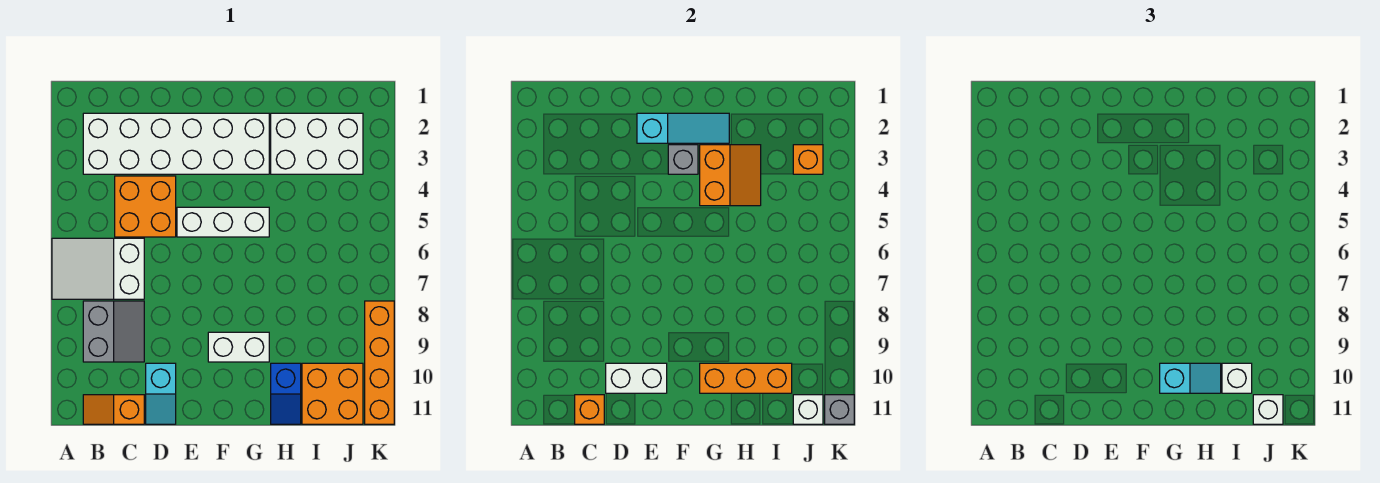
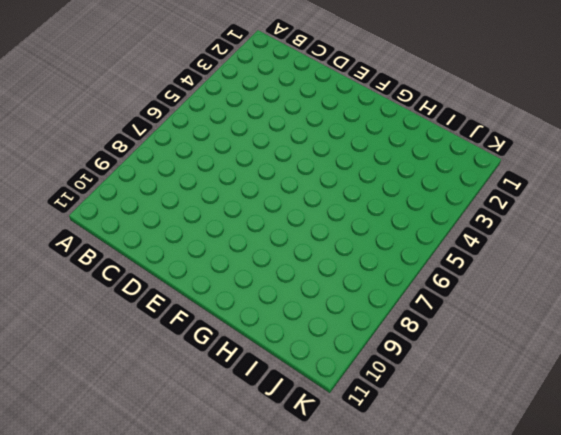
none -> white 2x3 slope [52,238,144,299]
none -> white 2x6 brick [83,113,269,174]
none -> grey 2x2 slope [83,301,144,362]

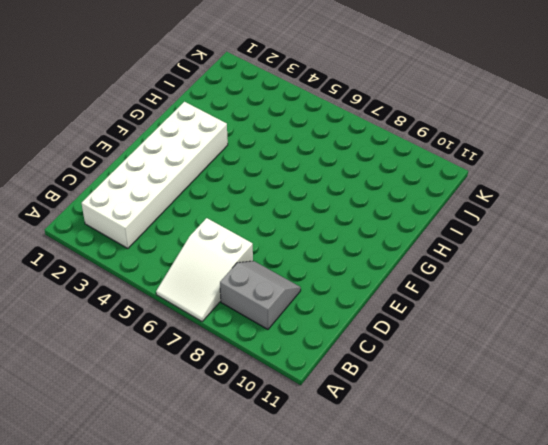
none -> orange 1x2 slope [83,395,144,424]
none -> orange 2x2 brick [115,176,176,237]
none -> cyan 1x2 slope [146,363,176,424]

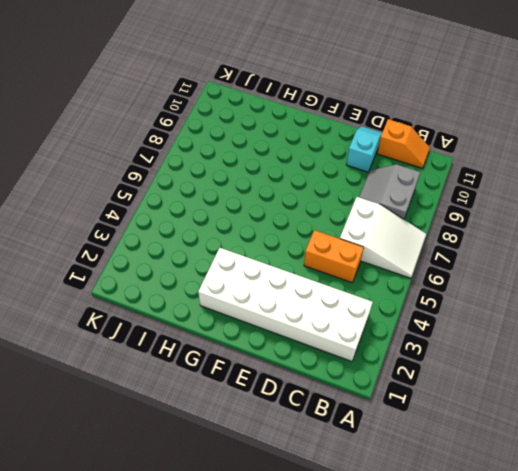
orange 1x2 brick [304,230,364,282] -> orange 2x2 brick [115,176,176,237]
none -> white 1x3 brick [177,207,269,237]
none -> white 1x2 brick [208,332,269,362]
none -> white 2x3 brick [271,113,363,174]

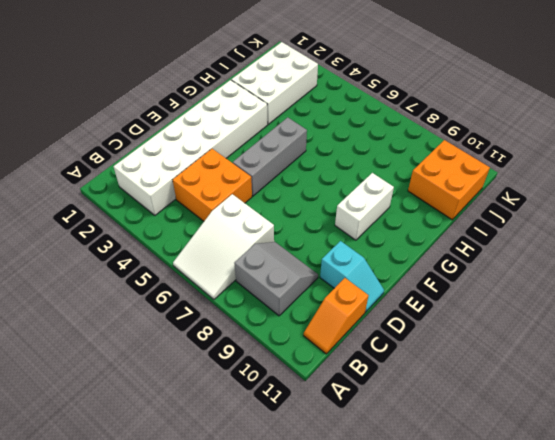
grey 1x3 brick [233,117,307,196] -> white 1x3 brick [177,207,269,237]
none -> blue 1x2 slope [271,363,301,424]
none -> orange 1x4 brick [365,301,394,424]
none -> orange 1x1 brick [575,395,604,424]

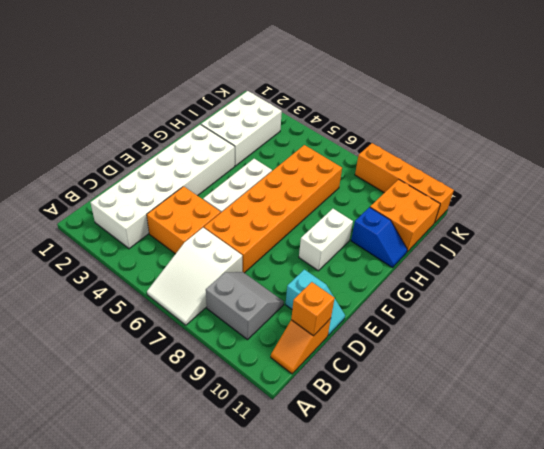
orange 2x6 brick [204,145,342,273] -> none
none -> white 1x2 brick [606,363,667,393]
none -> cyan 1x3 slope [637,113,729,143]
none -> grey 1x1 brick [668,145,698,174]

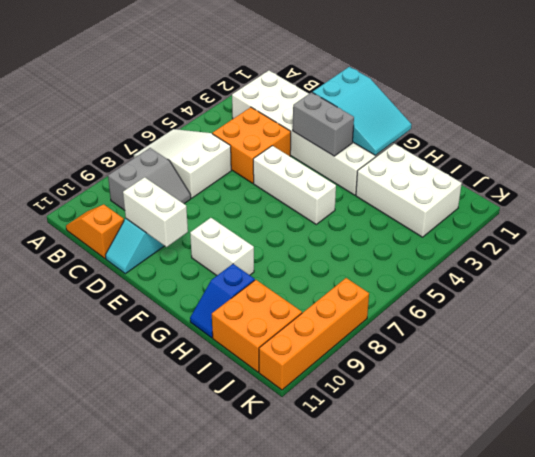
cyan 2x3 slope [313,67,412,156] -> cyan 1x3 slope [637,113,729,143]
grey 1x2 brick [293,92,354,156] -> grey 1x1 brick [668,145,698,174]
none -> orange 1x1 brick [575,395,604,424]
none -> orange 2x2 slope [700,145,761,206]
none -> orange 1x3 brick [700,363,792,393]

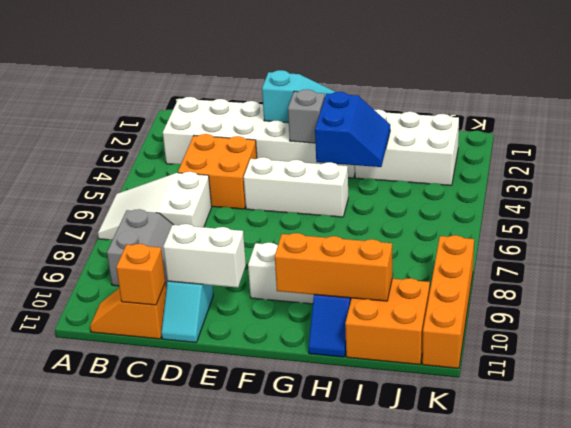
blue 2x2 slope [315,92,390,167] -> orange 2x2 slope [700,145,761,206]
none -> orange 1x1 brick [793,145,823,174]
none -> white 1x1 brick [793,395,823,424]
none -> grey 1x1 brick [825,395,854,424]

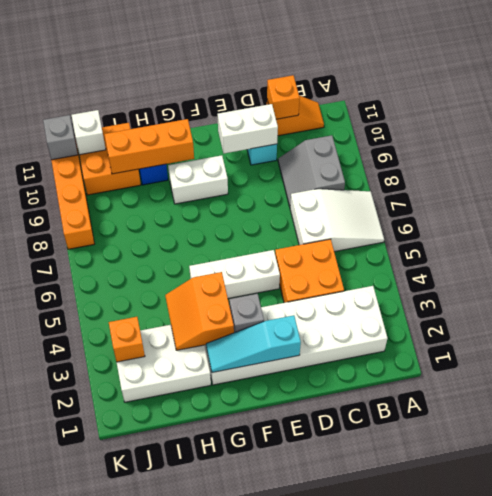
none -> cyan 1x2 slope [1160,363,1221,393]
none -> white 1x1 brick [1222,363,1252,393]
none -> white 1x1 brick [1253,395,1283,424]

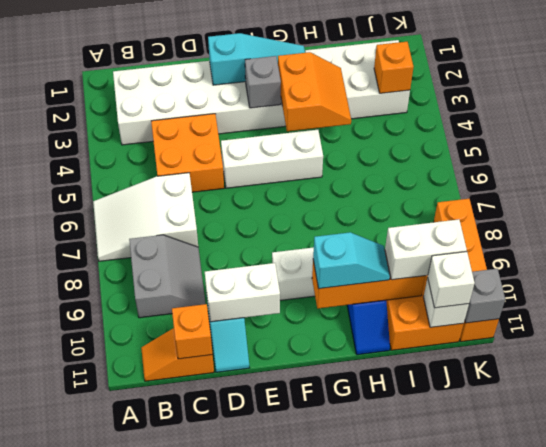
white 1x2 brick [385,219,467,280] -> white 1x1 brick [1222,363,1252,393]

